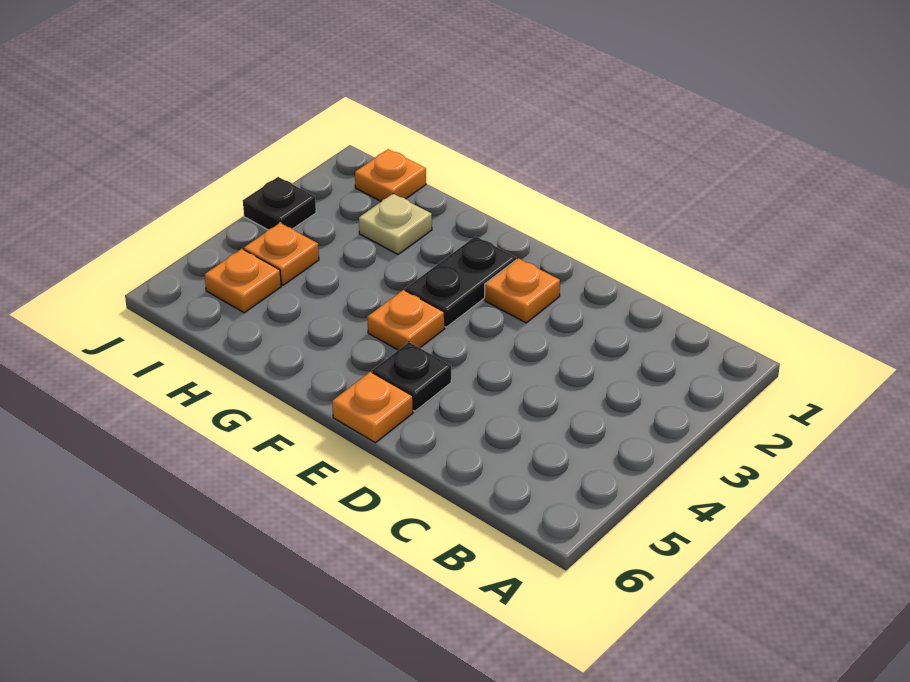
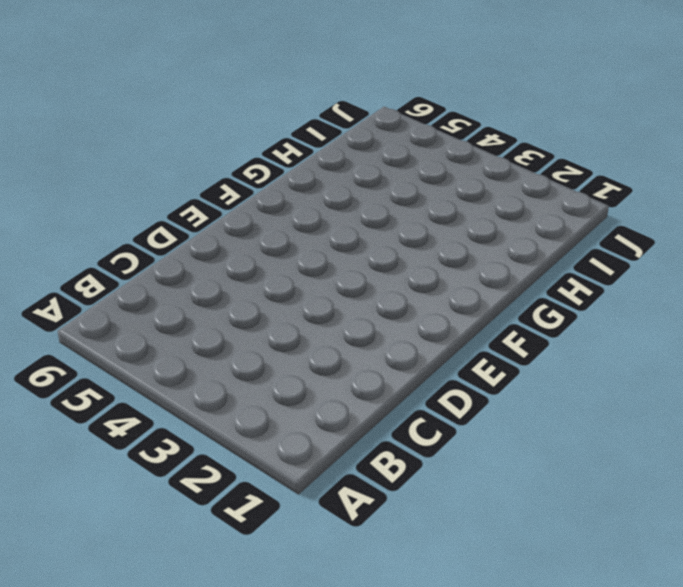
none -> orange 1x1 plate [485,258,560,323]
none -> black 1x1 plate [372,342,451,411]

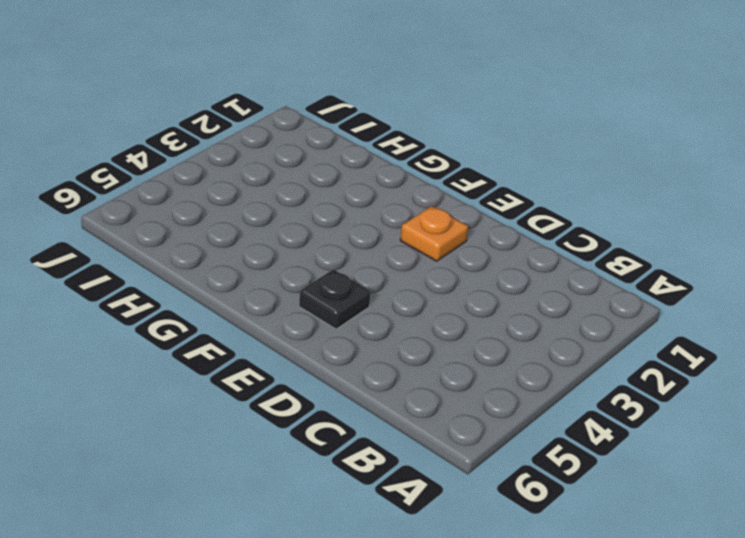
none -> orange 1x1 plate [332,372,413,443]
none -> black 1x2 plate [405,236,516,327]

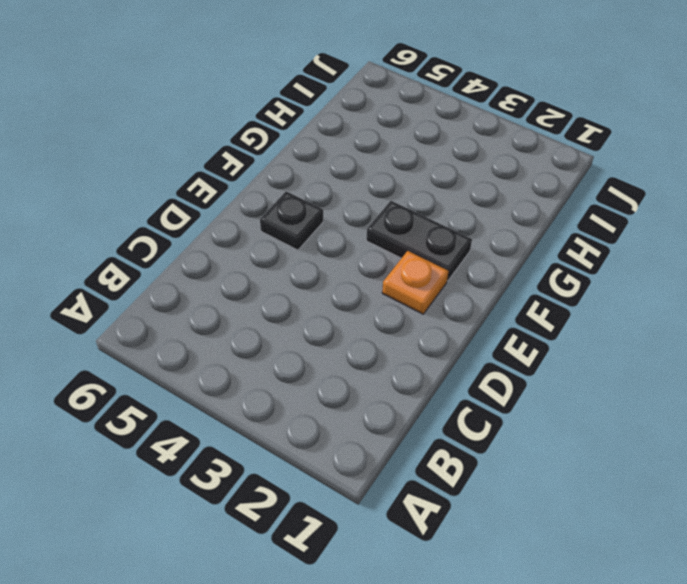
none -> orange 1x1 plate [332,372,413,443]
none -> orange 1x1 plate [367,290,445,350]

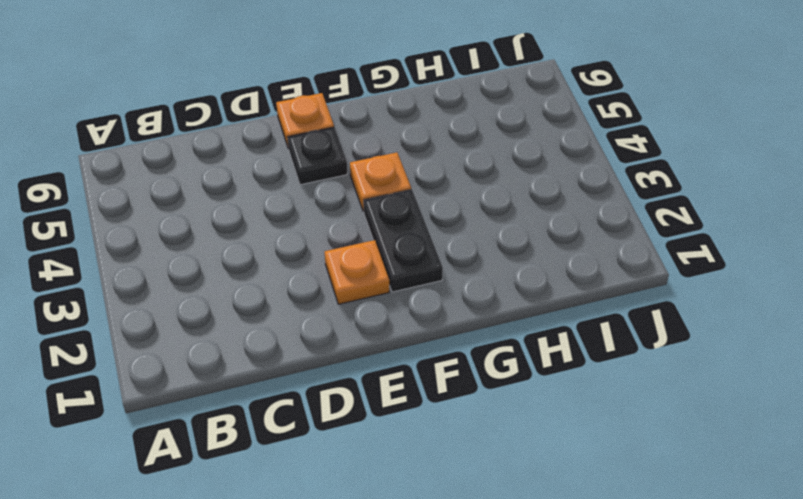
none -> tan 1x1 plate [359,194,432,254]
none -> orange 1x1 plate [355,149,426,201]

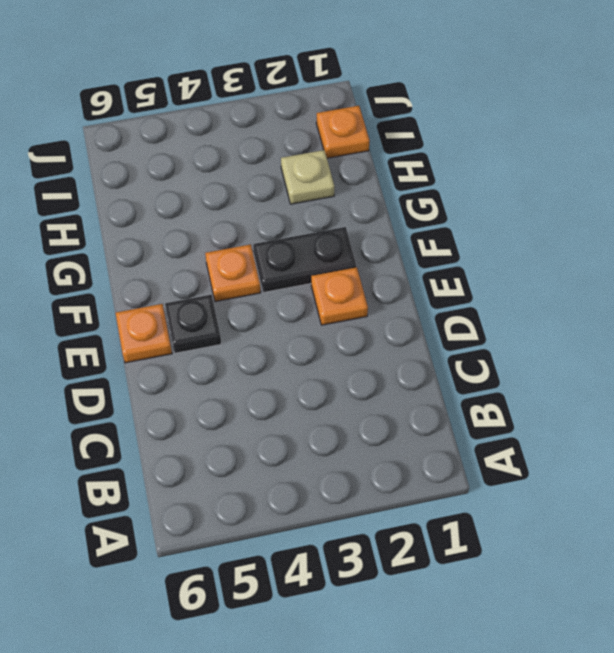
none -> orange 1x1 plate [244,223,319,285]
none -> orange 1x1 plate [205,249,281,313]

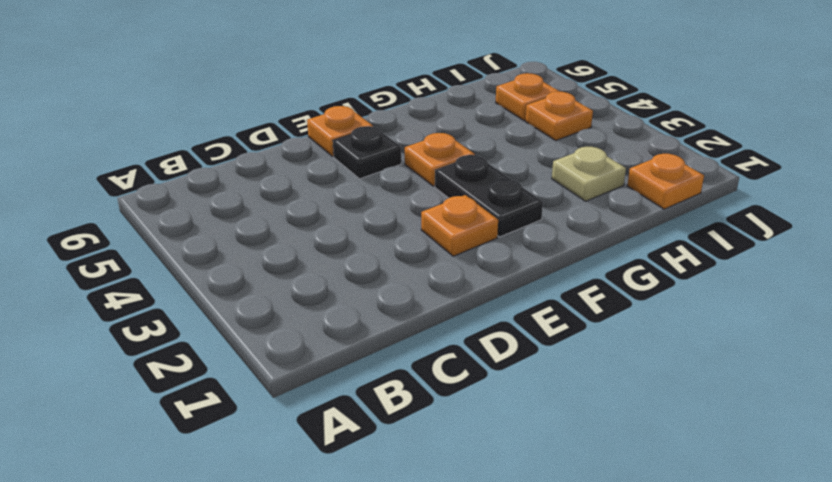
none -> black 1x1 plate [243,177,316,230]

